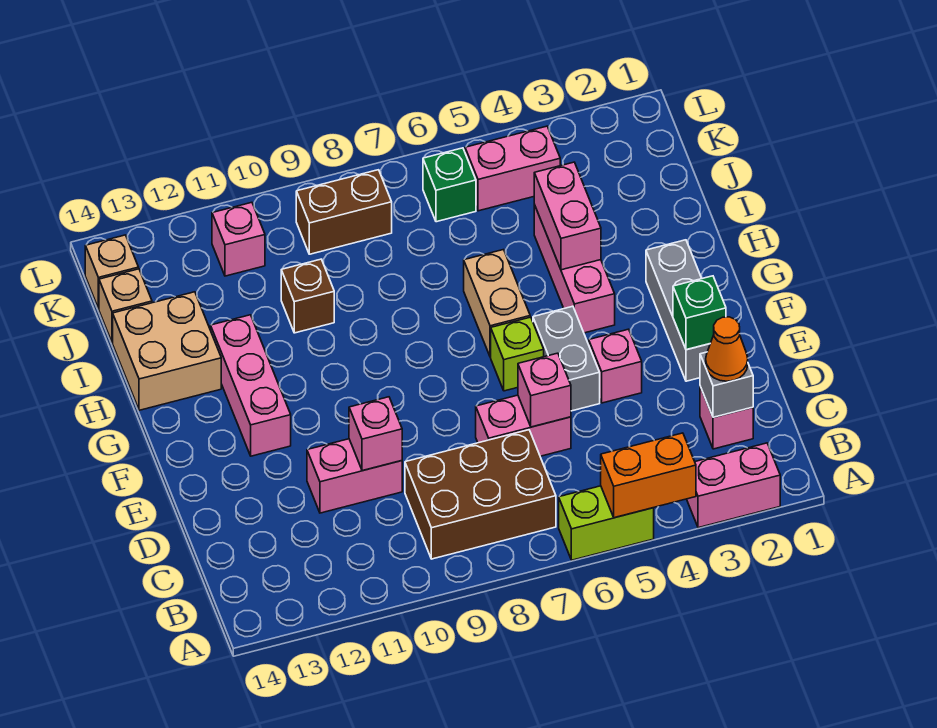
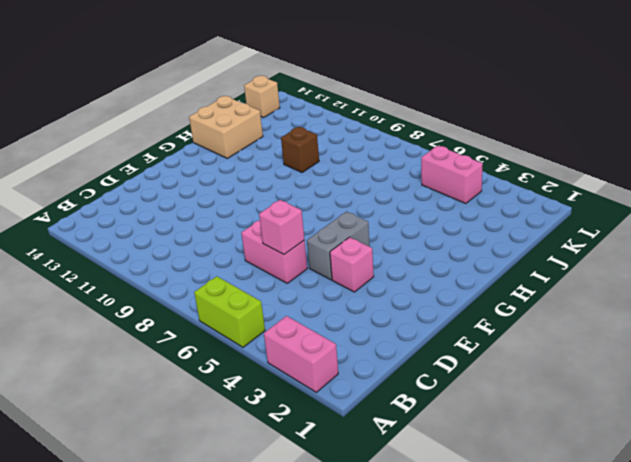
none -> brown 2x3 brick [405,430,556,559]
none -> pink 1x1 brick [700,386,753,449]
none -> pink 1x2 brick [307,439,402,513]

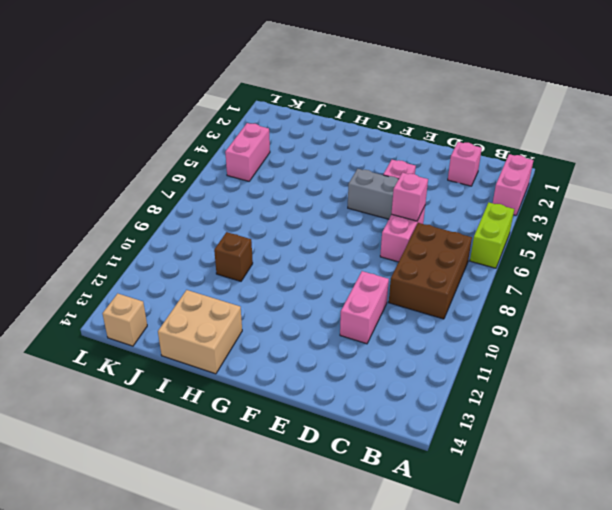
none -> grey 1x3 brick [646,240,710,381]
none -> lime 1x1 brick [491,317,544,391]
none -> pink 1x3 brick [211,315,291,456]

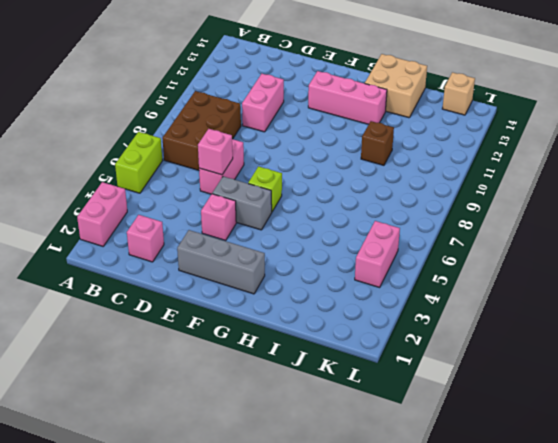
none -> pink 1x3 brick [534,205,615,333]
none -> tan 1x2 brick [464,250,530,357]
none -> tan 1x1 brick [99,269,152,343]

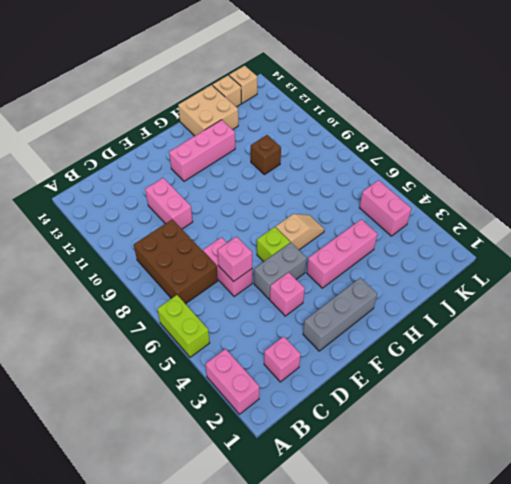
tan 1x2 slope [276,214,324,250] -> tan 1x2 brick [464,250,530,357]
none -> green 1x1 brick [423,148,476,222]
none -> brown 1x2 brick [296,170,392,254]
none -> pink 1x1 brick [212,202,265,276]

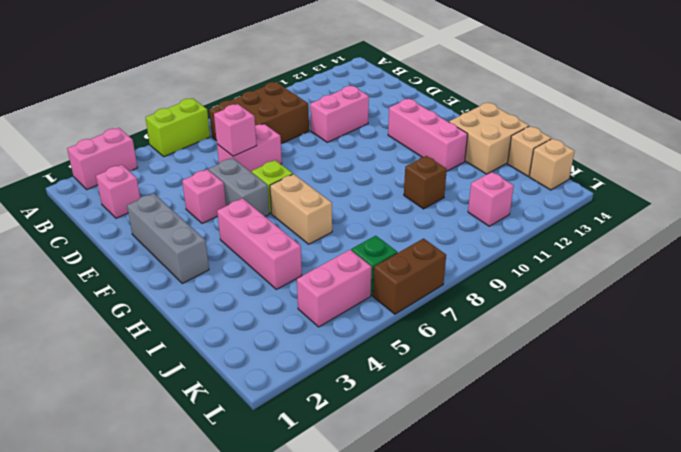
brown 1x2 brick [373,238,446,314] -> brown 1x2 brick moved to [296,170,392,254]
none -> orange 1x2 brick [601,433,696,518]
none -> grey 1x1 brick [700,352,753,417]
none -> pink 1x1 brick [349,397,402,471]

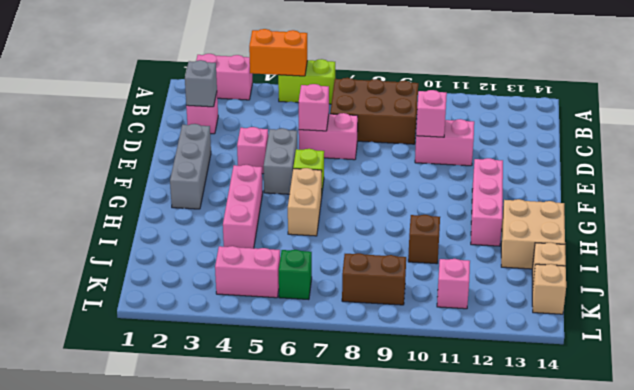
none -> green 1x1 brick [673,276,726,350]
none -> pink 1x2 brick [534,162,601,270]
none -> orange 1x1 cone [706,317,748,381]

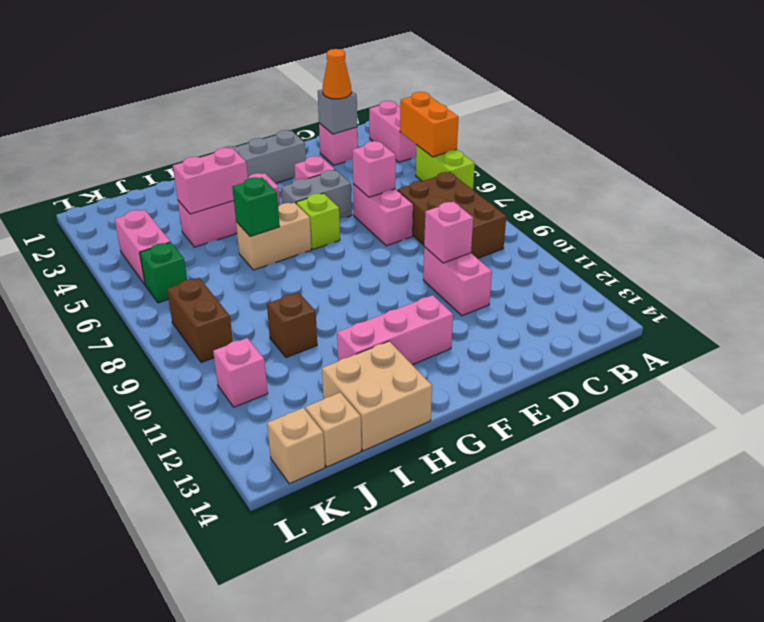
green 1x1 brick [232,177,280,237] -> green 1x1 brick moved to [673,276,726,350]

